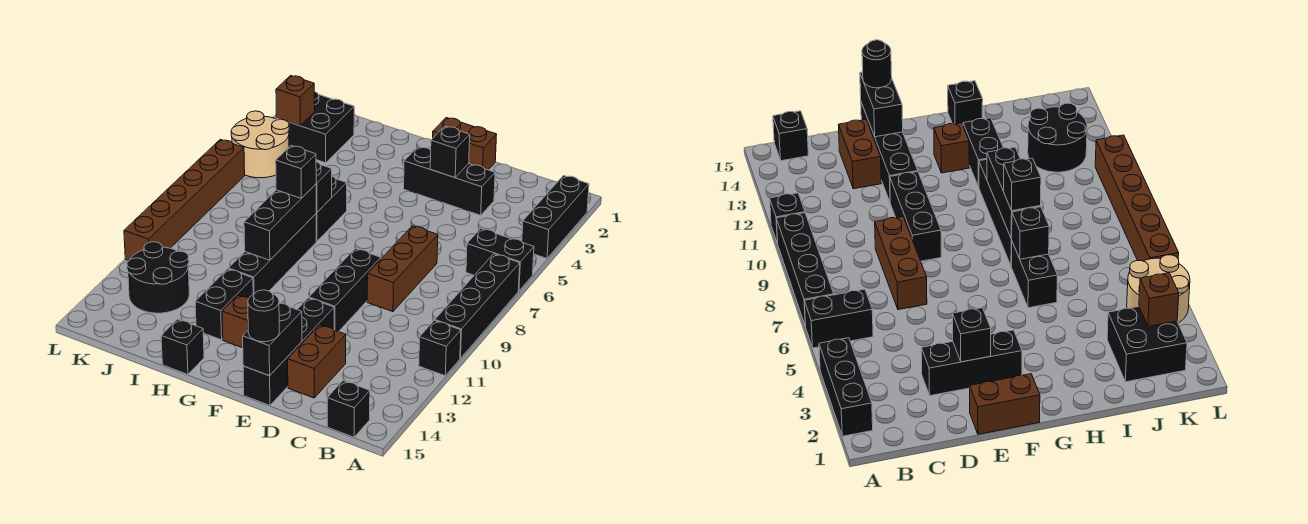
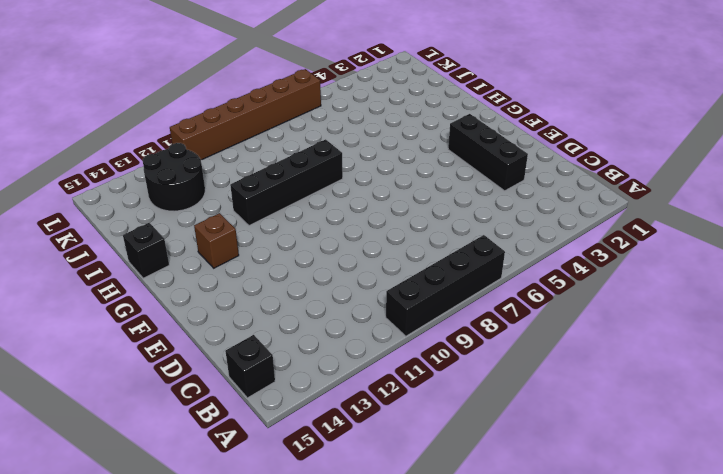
none -> black 1x3 brick [522,175,589,258]
none -> black 1x2 brick [466,229,534,291]
none -> black 1x1 brick [419,321,461,376]

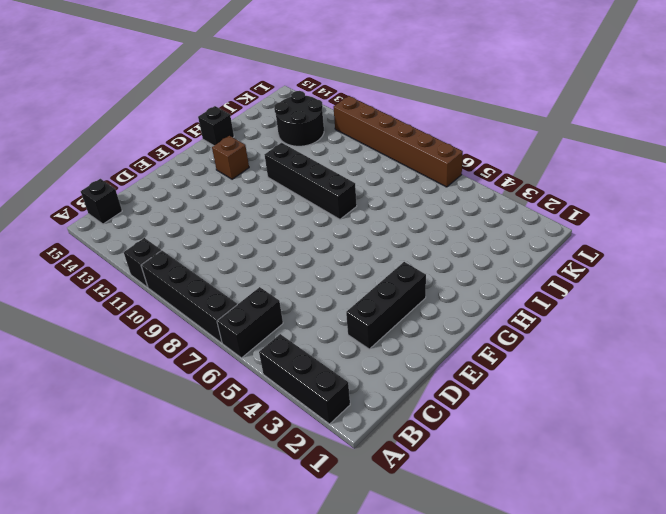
none -> brown 1x3 brick [367,226,438,312]
none -> brown 1x2 brick [288,325,346,398]
none -> brown 1x2 brick [433,118,497,170]

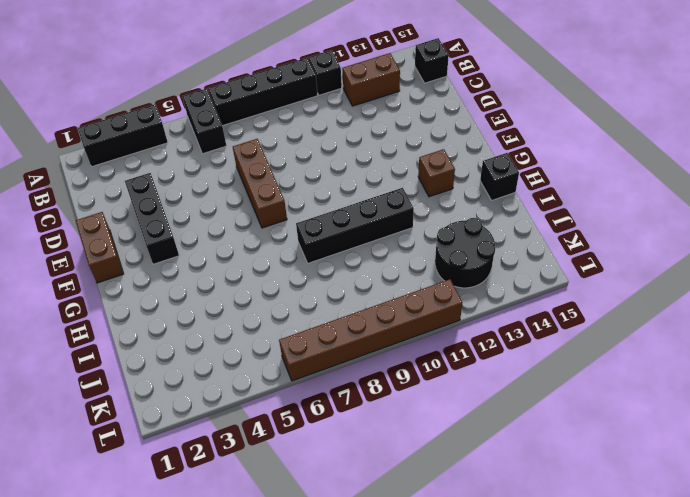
brown 1x2 brick [342,53,400,106] -> brown 1x2 brick moved to [288,325,346,398]
brown 1x3 brick [233,139,287,228] -> brown 1x3 brick turned to [367,226,438,312]
none -> black 1x3 brick [309,248,381,332]
none -> black 1x4 brick [243,298,334,405]
none -> black 1x2 brick [316,176,347,241]

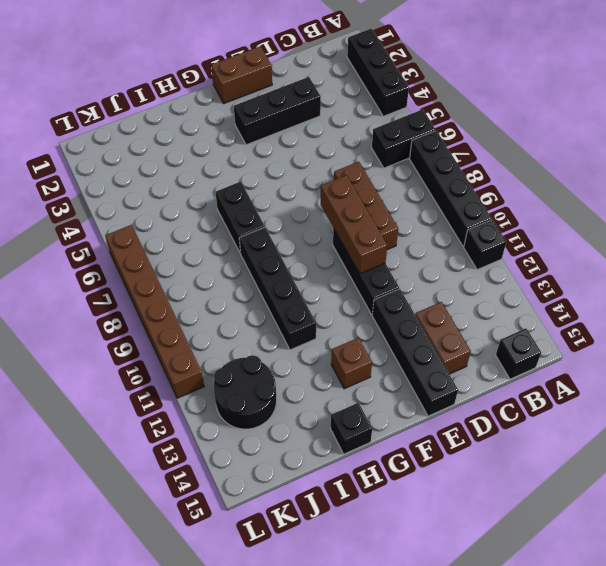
brown 1x3 brick [321,175,387,274] -> none
none -> black 1x2 brick [195,269,253,340]
none -> black 2x2 brick [276,91,354,163]
none -> tan 2x2 round brick [231,111,289,178]

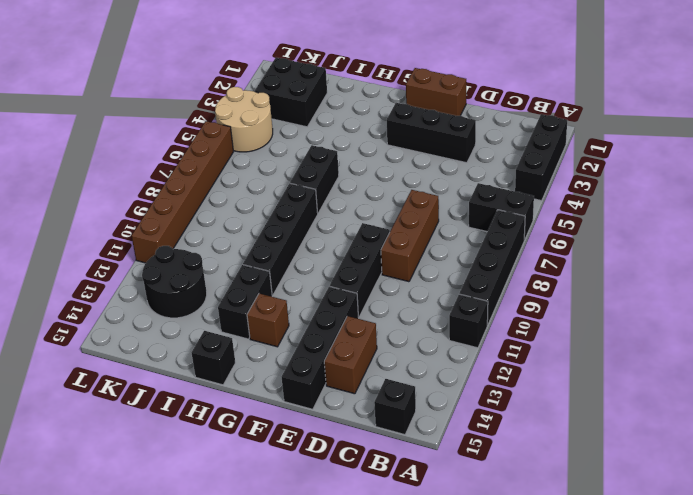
none -> black 1x1 brick [430,126,470,178]
none -> black 1x2 brick [243,303,302,376]
none -> black 1x1 brick [316,162,332,212]

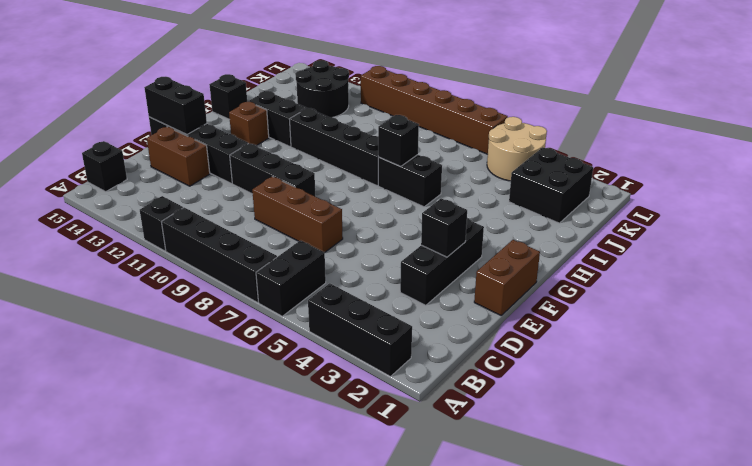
none -> black 1x3 brick [244,184,317,260]
none -> brown 1x1 brick [276,76,315,126]
none -> black 1x1 round brick [248,290,279,342]

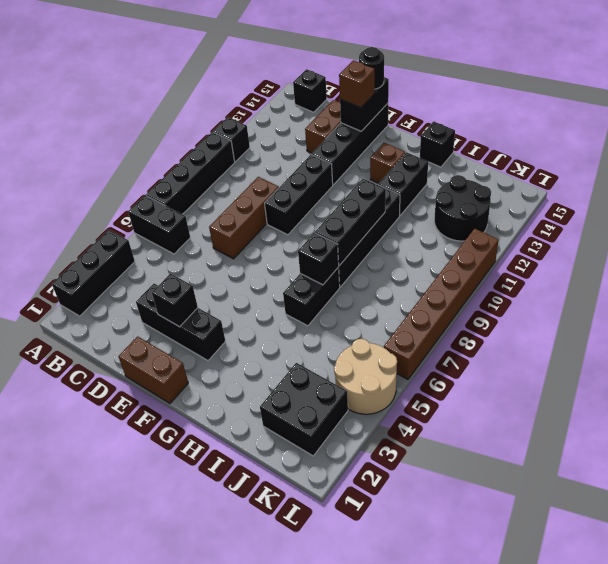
brown 1x1 brick [339,60,375,108] -> brown 1x1 brick moved to [276,76,315,126]
none -> black 1x1 brick [276,146,316,198]

